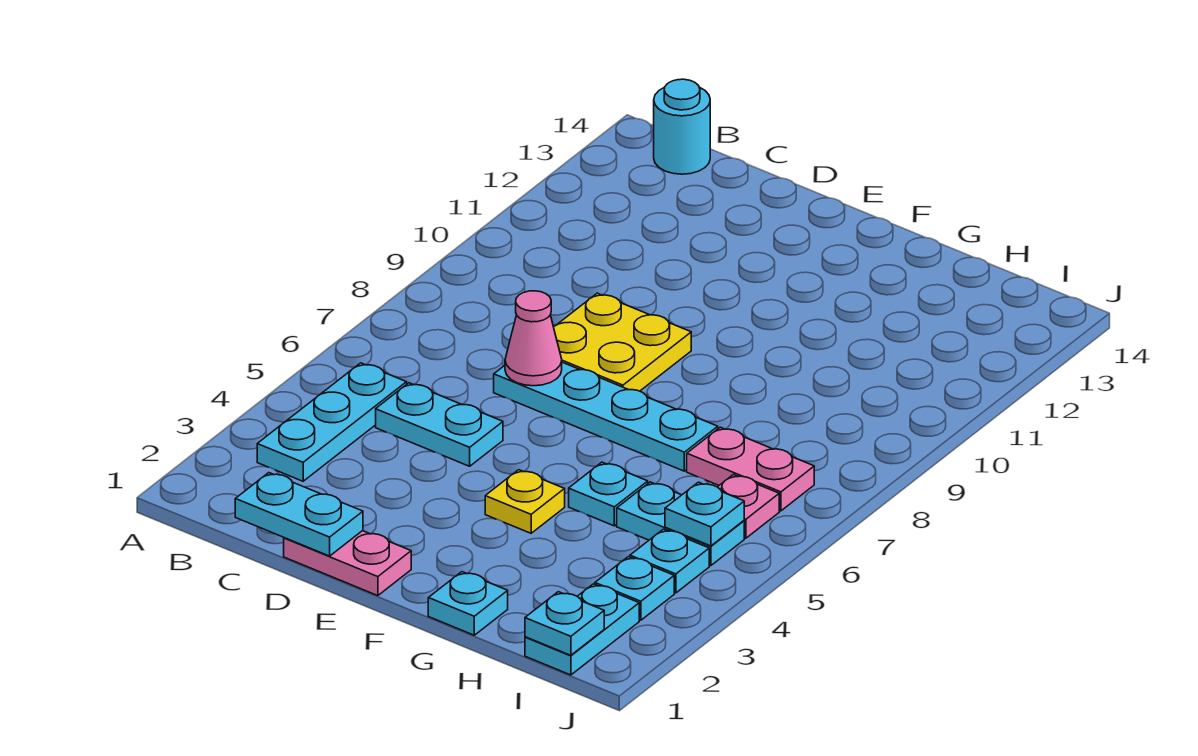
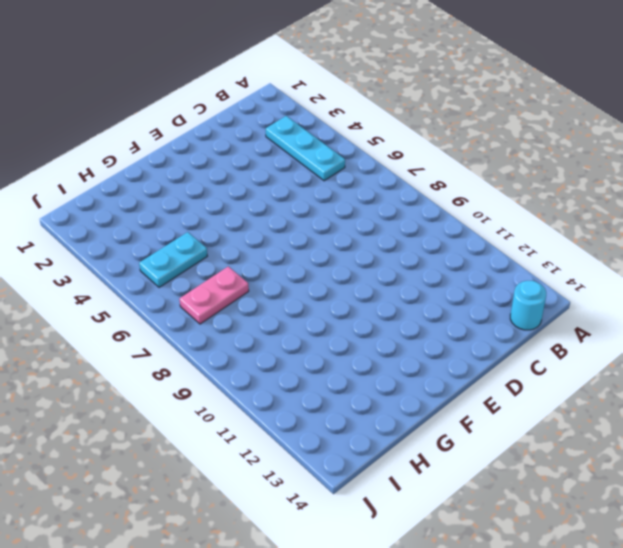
none -> cyan 1x2 plate [376,383,503,466]
none -> pink 1x2 plate [284,531,411,596]
none -> cyan 1x4 plate [494,362,718,471]

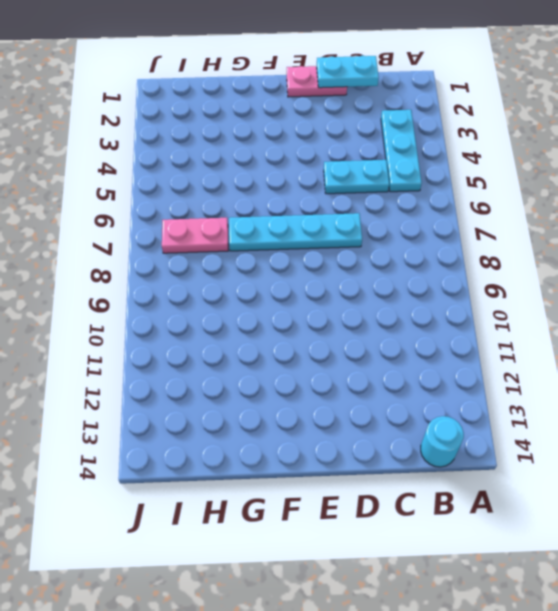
none -> yellow 2x2 plate [554,293,691,391]
none -> yellow 1x1 plate [485,470,565,533]
none -> cyan 1x1 plate [428,572,508,635]

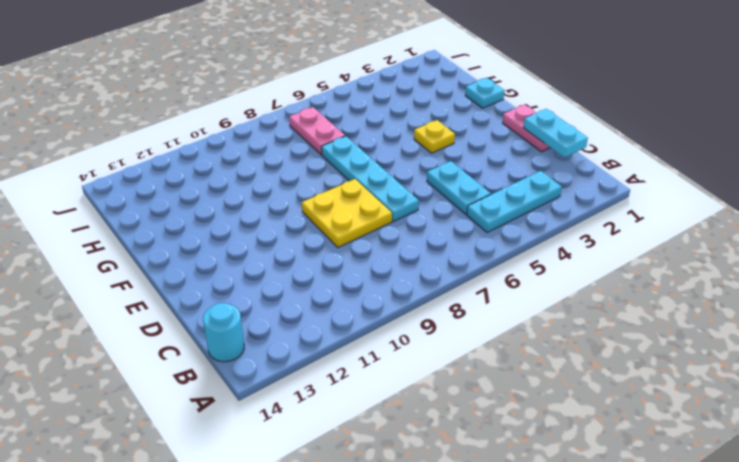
none -> cyan 1x1 plate [569,462,648,526]
none -> cyan 1x2 plate [617,482,744,566]
none -> cyan 1x2 plate [525,584,639,675]

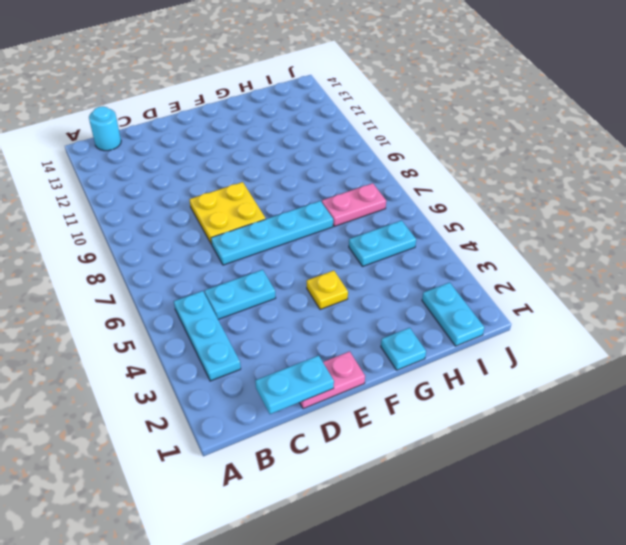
none -> cyan 1x1 plate [569,462,648,526]
none -> cyan 1x1 plate [595,557,674,620]
none -> cyan 1x1 plate [630,529,709,593]

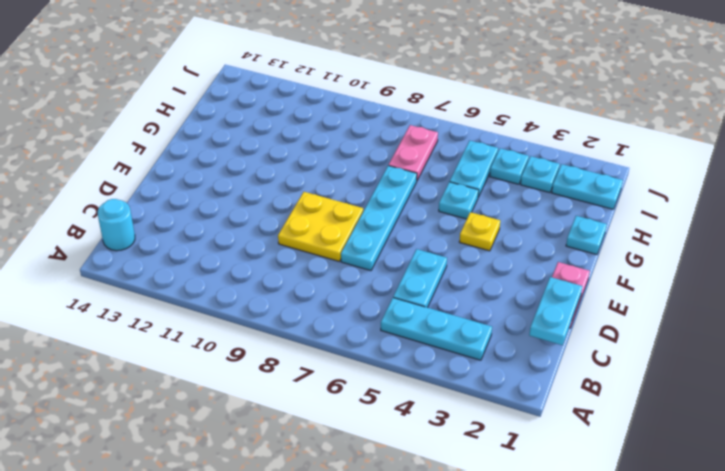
none -> pink 1x1 plate [718,475,779,538]
none -> pink 1x1 cone [505,291,562,386]
none -> cyan 1x1 plate [525,592,604,655]

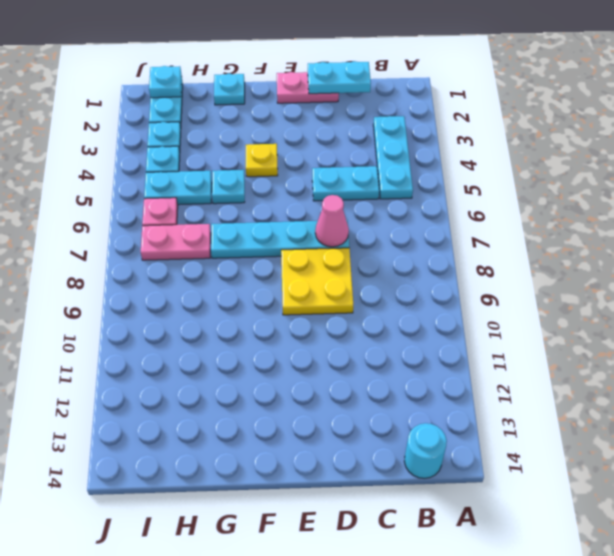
none -> cyan 1x1 plate [665,482,744,546]

